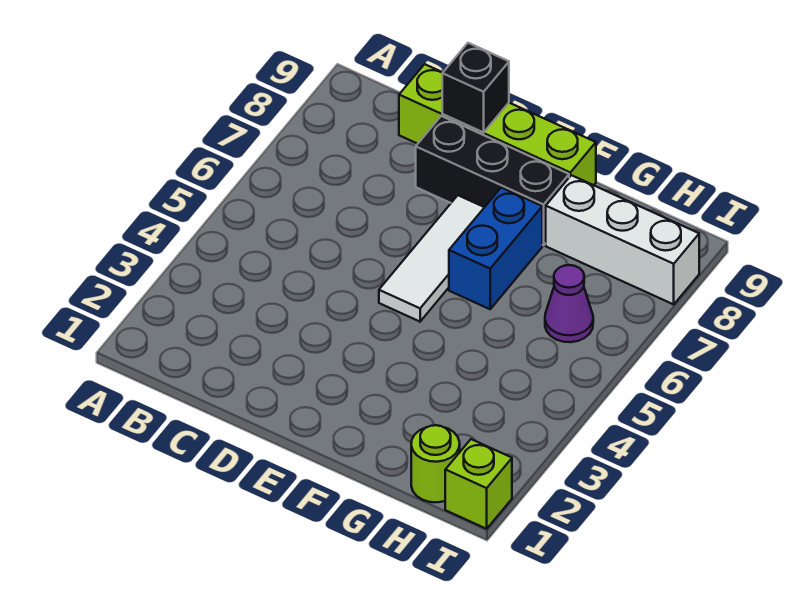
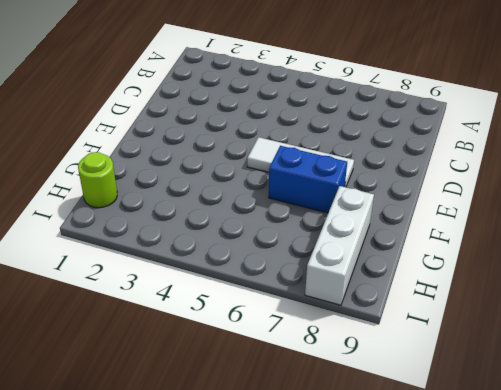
none -> lime 1x4 brick [399,64,596,185]
none -> black 1x3 brick [416,116,569,245]

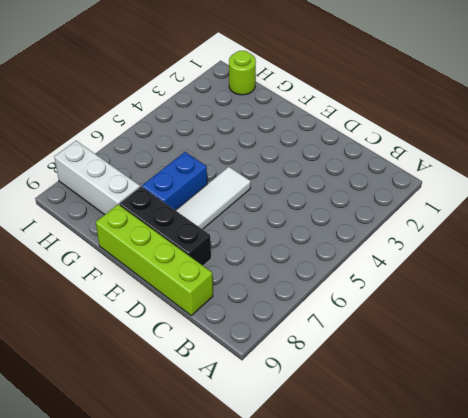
none -> purple 1x1 cone [545,265,593,342]
none -> lime 1x1 brick [445,439,512,529]

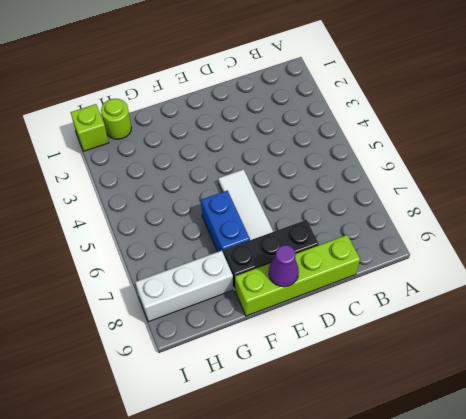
purple 1x1 cone [269,245,299,287] -> purple 1x1 cone moved to [545,265,593,342]
none -> black 1x1 brick [442,43,509,132]

